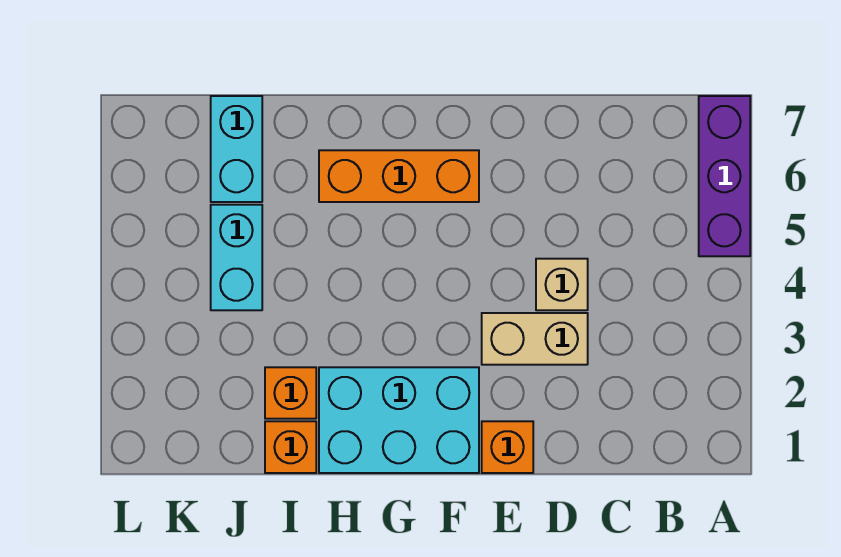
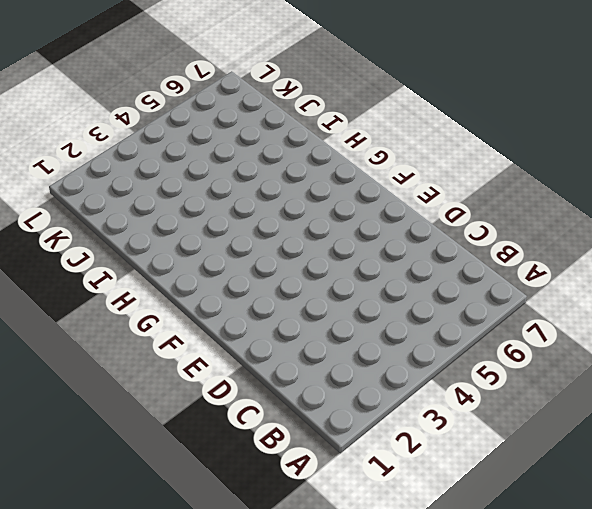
none -> purple 1x3 brick [699,96,750,256]
none -> tan 1x2 brick [482,313,588,365]

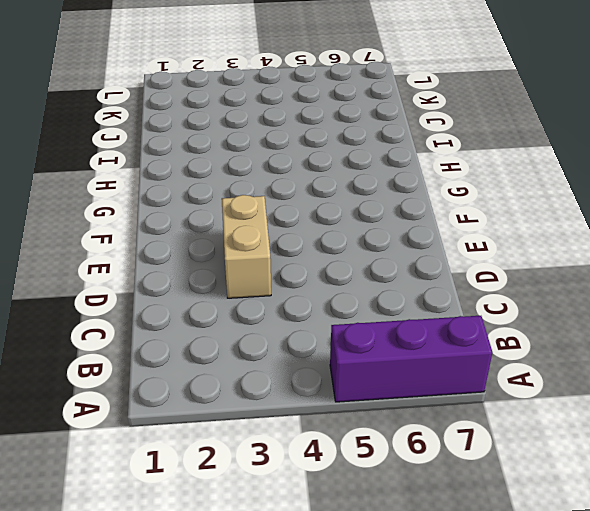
none -> tan 1x1 brick [536,259,588,310]
none -> orange 1x1 brick [482,421,533,473]

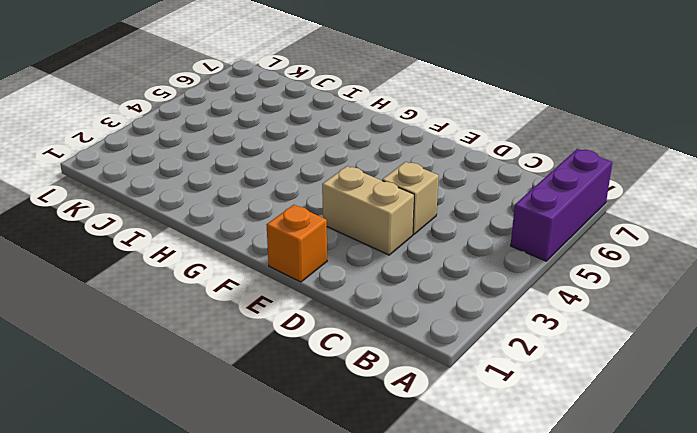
none -> cyan 2x3 brick [319,367,479,473]
none -> orange 1x3 brick [319,150,479,202]

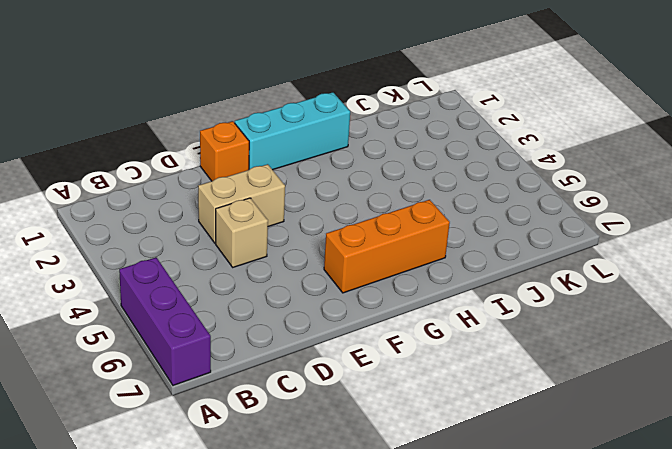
cyan 1x3 brick [235,92,350,170] -> cyan 2x3 brick [319,367,479,473]
none -> orange 1x1 brick [265,421,316,473]
none -> orange 1x1 brick [265,367,316,419]

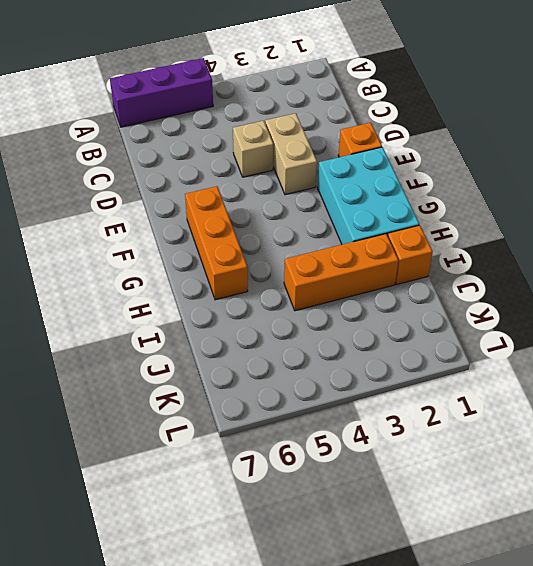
orange 1x3 brick [284,234,398,311] -> orange 1x1 brick [265,367,316,419]
none -> cyan 1x2 brick [211,205,262,310]
none -> cyan 1x2 brick [211,96,262,202]

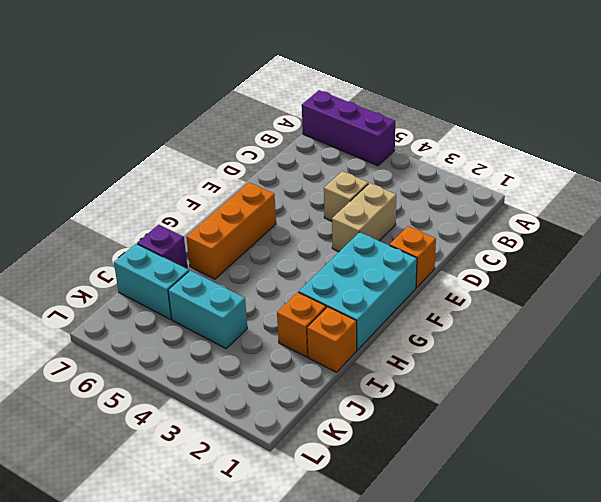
purple 1x1 brick [137,225,187,268] -> none

